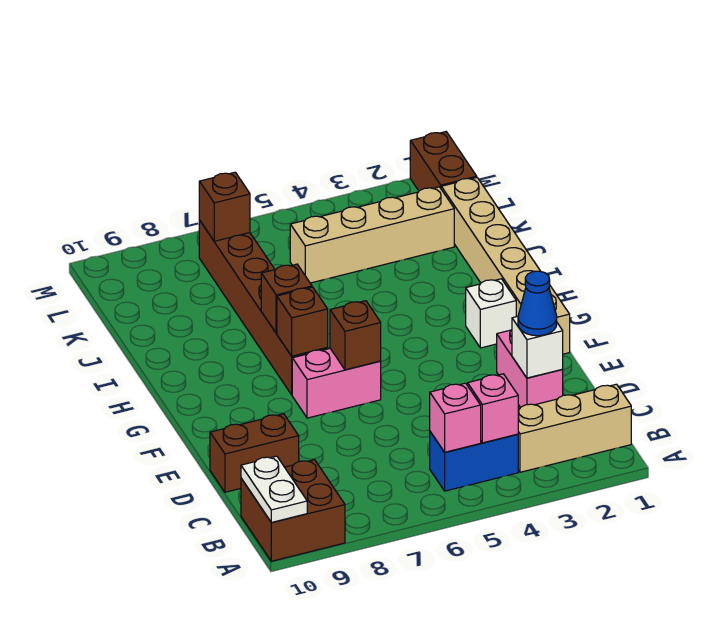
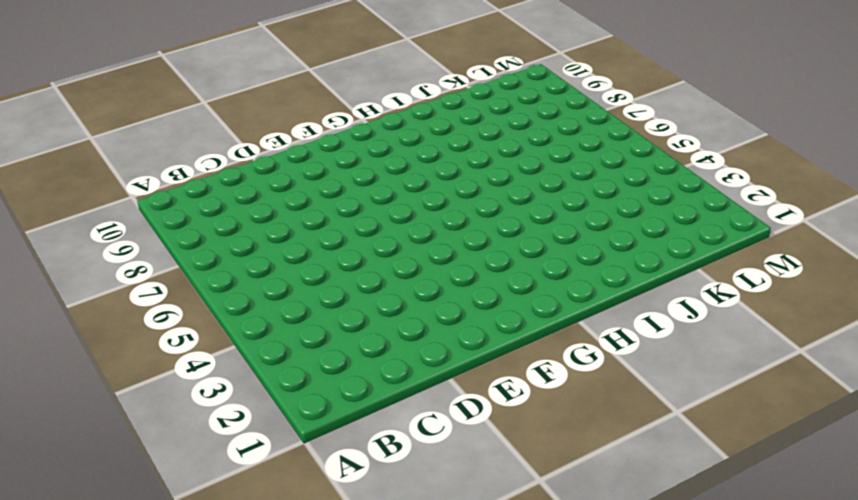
none -> brown 2x2 brick [241,460,345,561]
none -> tan 1x3 brick [518,384,631,472]
none -> blue 1x2 brick [430,432,518,491]

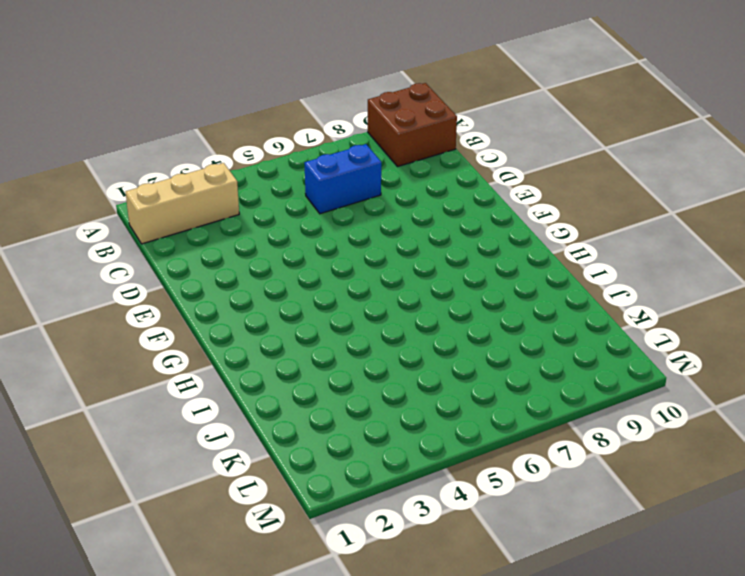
blue 1x2 brick [305,144,381,214] -> blue 1x2 brick moved to [430,432,518,491]
none -> pink 1x2 brick [497,330,563,408]
none -> brown 1x2 brick [210,414,299,492]
none -> tan 1x6 brick [441,178,570,354]

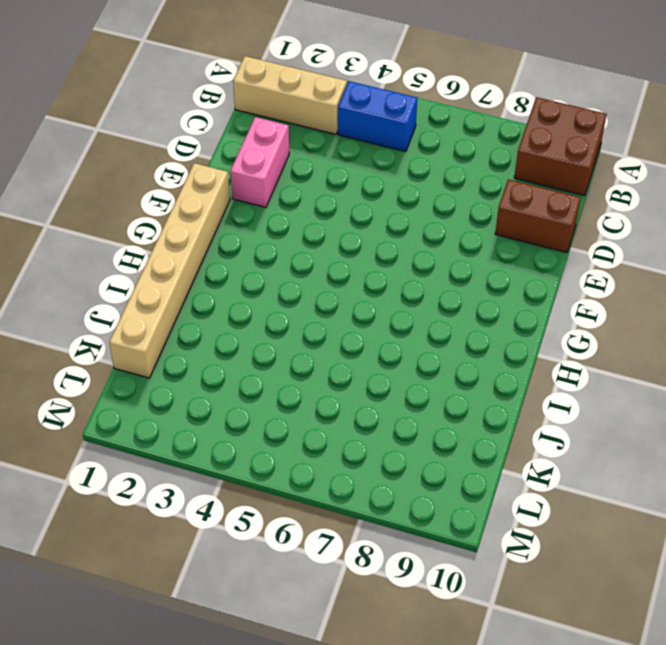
none -> pink 1x2 brick [292,349,381,418]
none -> white 1x1 brick [466,279,516,348]
none -> brown 1x6 brick [199,220,328,395]

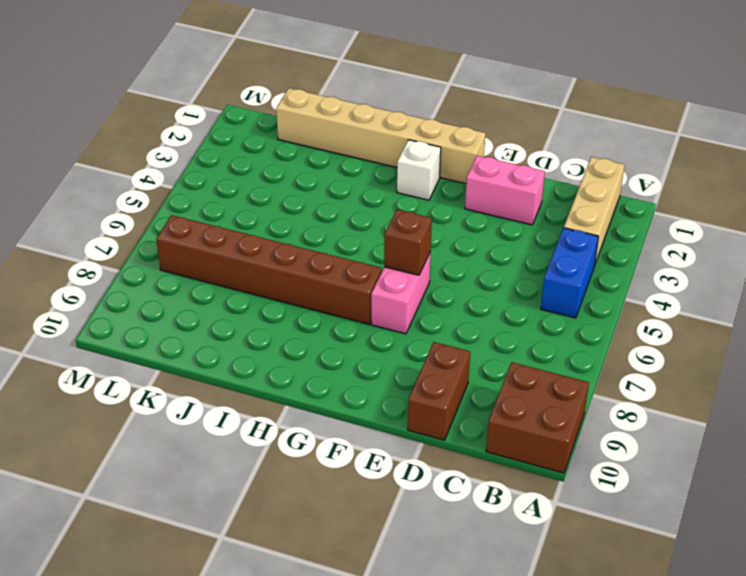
none -> tan 1x4 brick [290,187,454,283]
none -> brown 1x2 brick [410,132,477,191]
none -> white 1x2 plate [241,456,307,523]

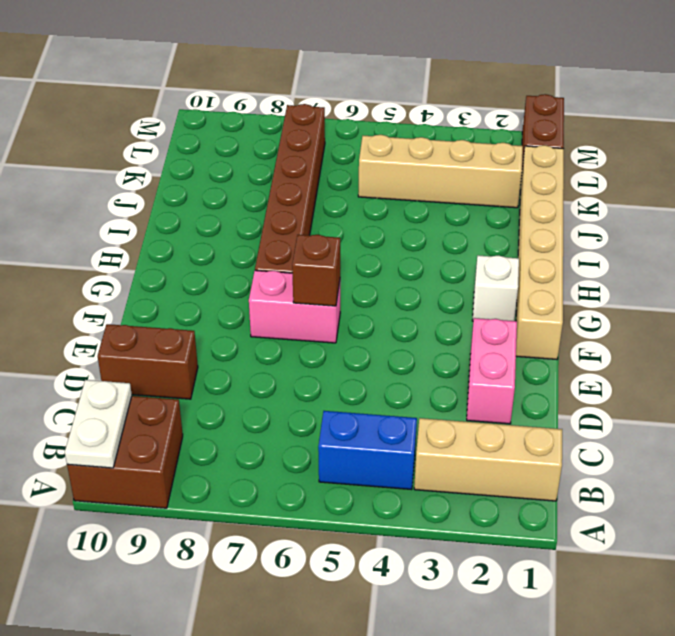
none -> pink 1x1 brick [468,374,518,443]
none -> pink 1x1 brick [430,383,481,452]
none -> white 1x1 brick [512,316,563,378]

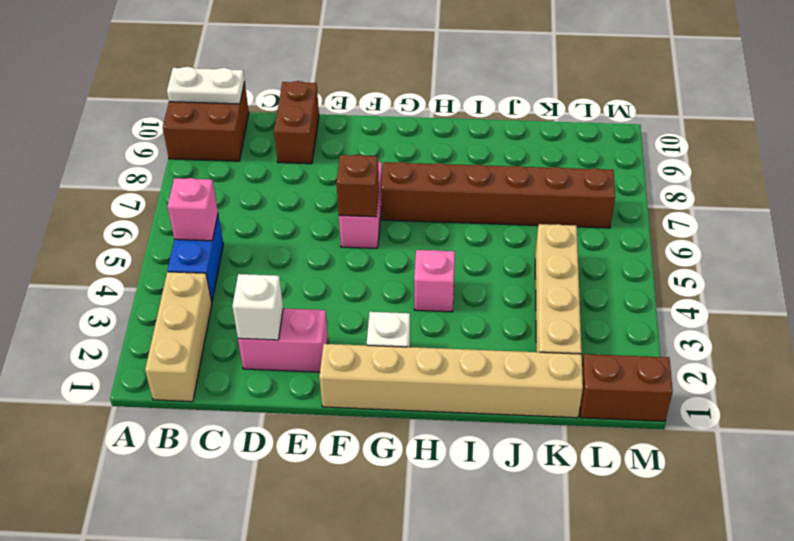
pink 1x1 brick [414,250,455,312] -> pink 1x1 brick moved to [468,374,518,443]
none -> brown 1x1 brick [277,287,328,356]
none -> brown 1x1 brick [261,264,312,333]
none -> brown 1x1 brick [199,172,250,241]

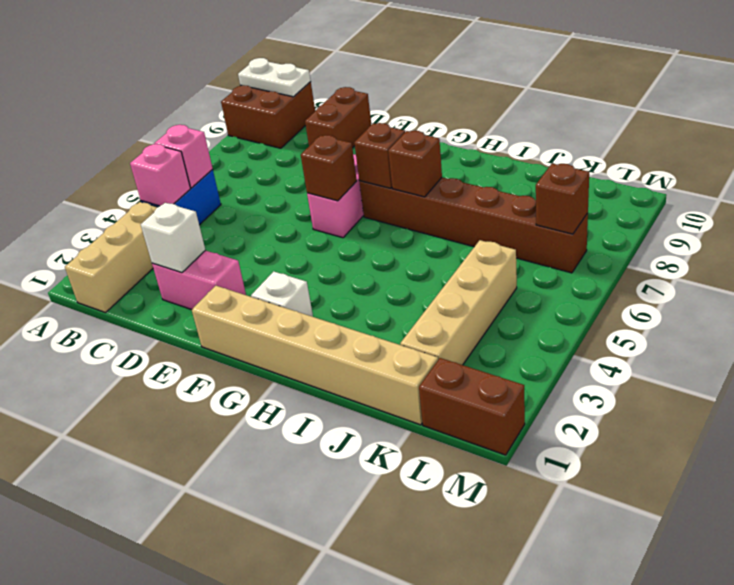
none -> blue 1x1 cone [518,271,557,336]

